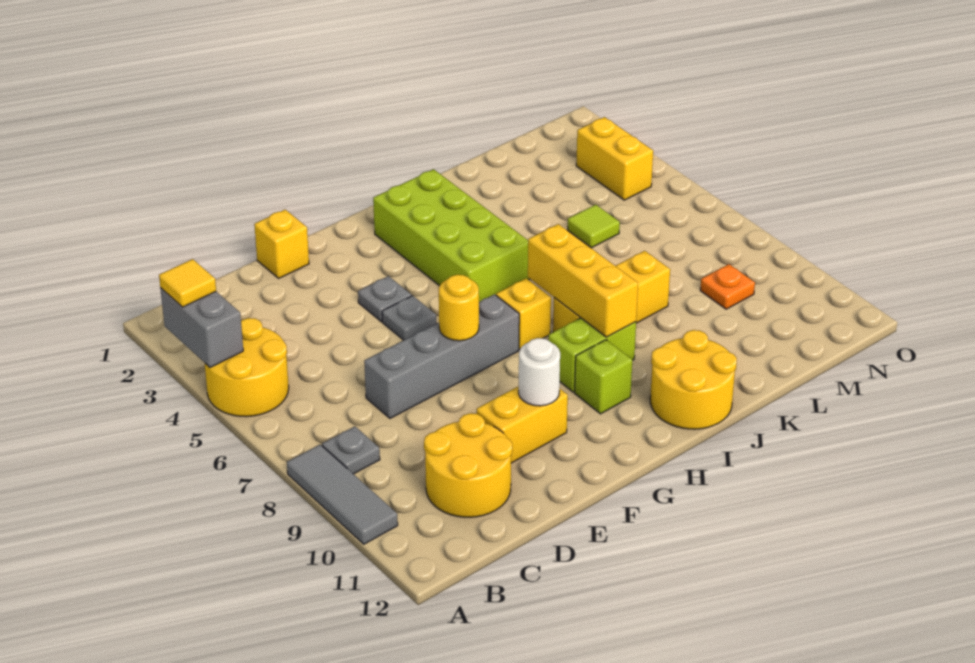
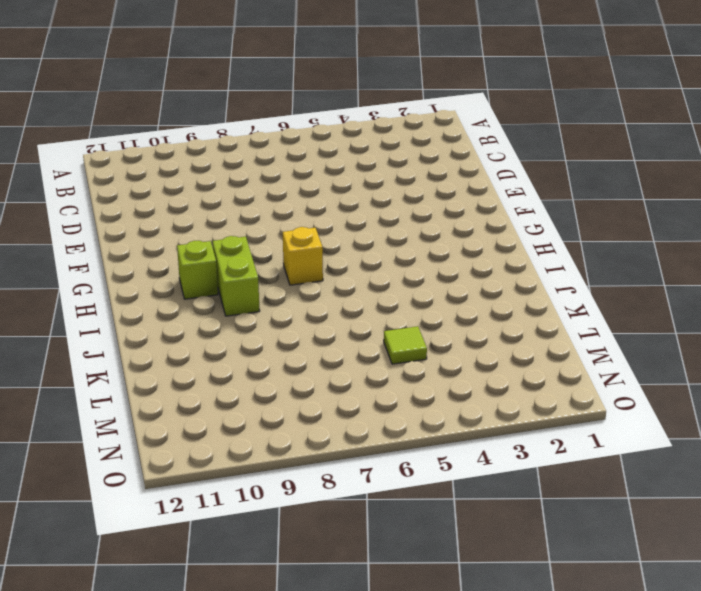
none -> yellow 2x2 round brick [205,318,289,417]
none -> grey 1x3 tile [287,445,398,544]
none -> grey 1x1 plate [322,426,380,474]

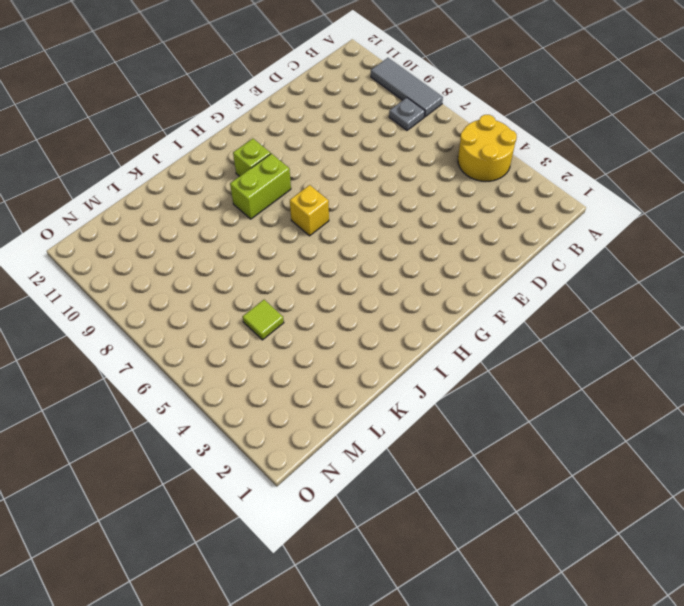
none -> yellow 2x2 round brick [424,413,512,517]
none -> grey 1x4 brick [364,294,519,418]
none -> yellow 1x1 brick [254,210,309,278]

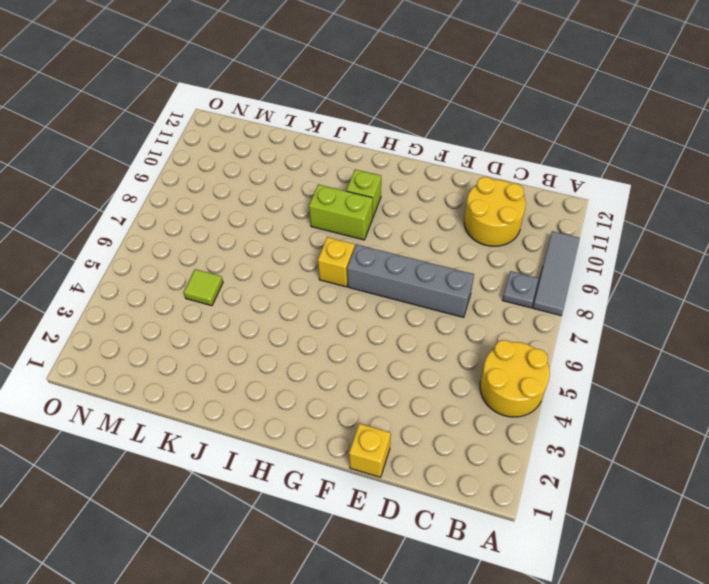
none -> yellow 1x2 brick [477,386,568,463]
none -> grey 1x1 plate [358,276,412,322]
none -> grey 1x1 plate [382,296,436,340]

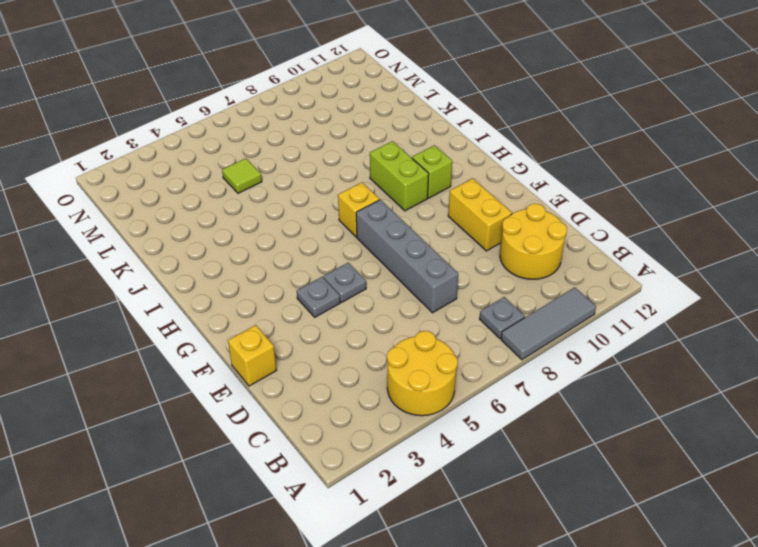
none -> lime 2x4 brick [373,169,530,302]
none -> yellow 1x3 brick [553,251,670,332]
none -> yellow 2x2 round brick [650,330,737,429]

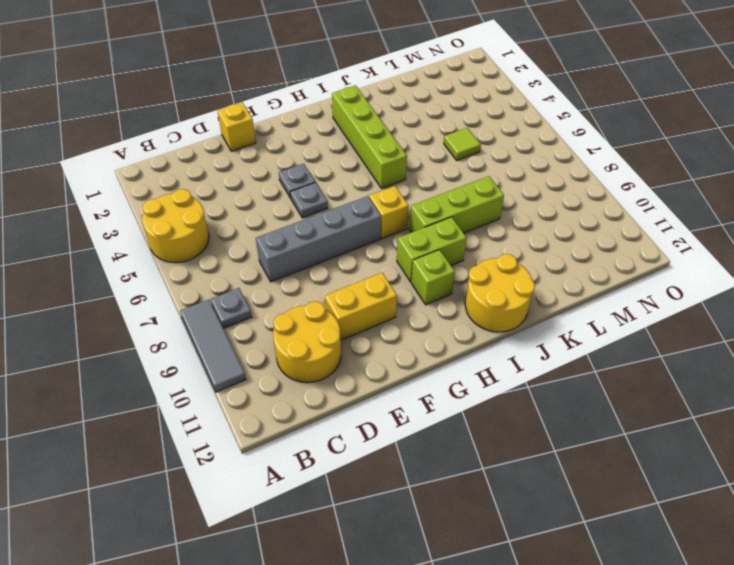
lime 1x4 brick [332,85,407,189] -> lime 2x4 brick [373,169,530,302]
lime 1x3 brick [409,176,504,233] -> yellow 1x3 brick [553,251,670,332]
none -> orange 1x1 plate [700,264,755,309]
none -> yellow 1x2 brick [576,117,653,200]
none -> grey 1x2 brick [160,288,243,367]

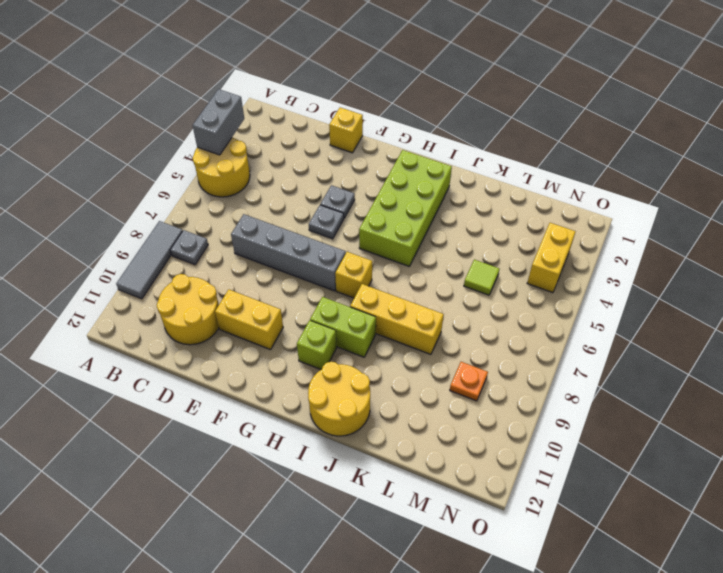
none -> yellow 1x1 round brick [439,275,479,341]
none -> white 1x1 round brick [519,338,560,406]
none -> yellow 1x3 brick [528,224,638,337]

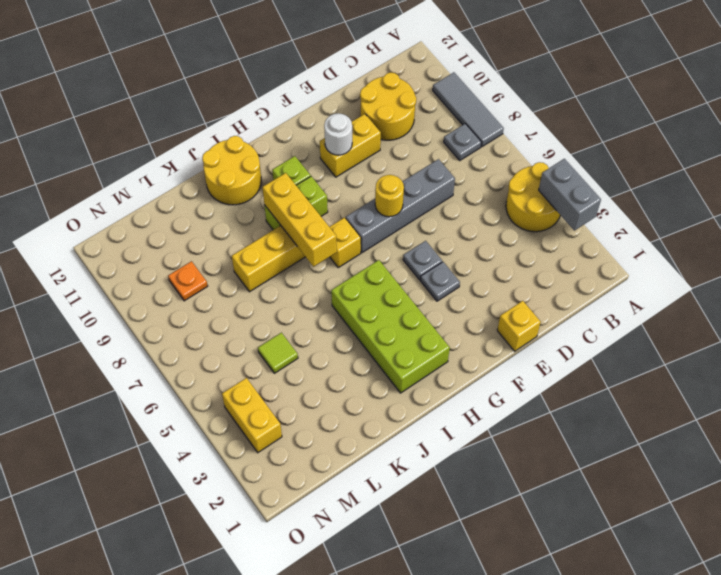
none -> yellow 1x1 tile [159,259,216,307]

